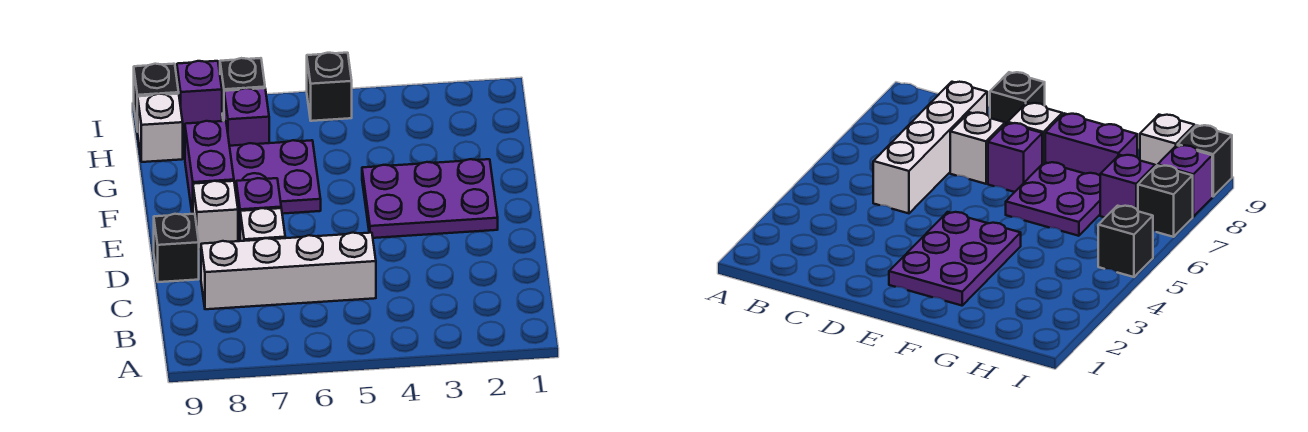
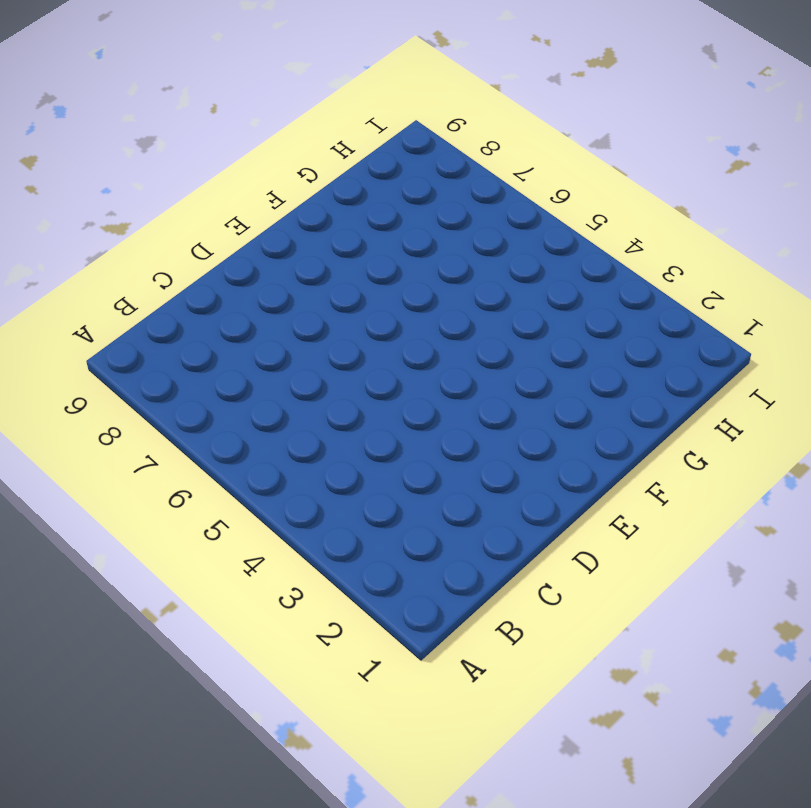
none -> white 1x4 brick [201,233,376,309]
none -> white 1x1 brick [240,208,285,241]
none -> black 1x1 brick [154,214,199,282]

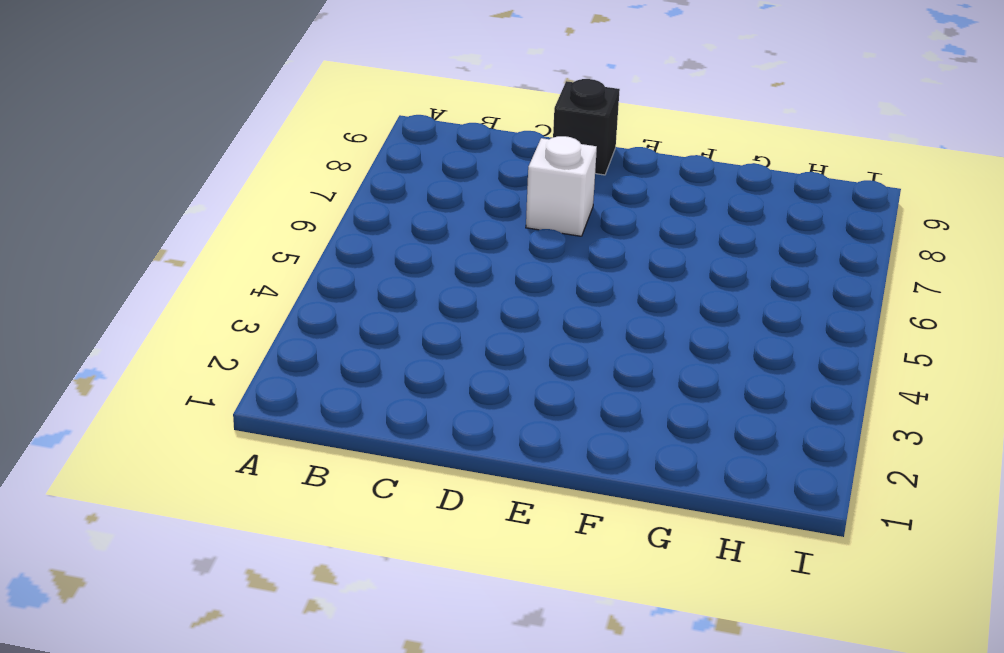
none -> white 1x4 brick [201,233,376,309]
none -> purple 2x3 plate [362,159,498,238]
none -> purple 1x1 brick [236,178,281,241]

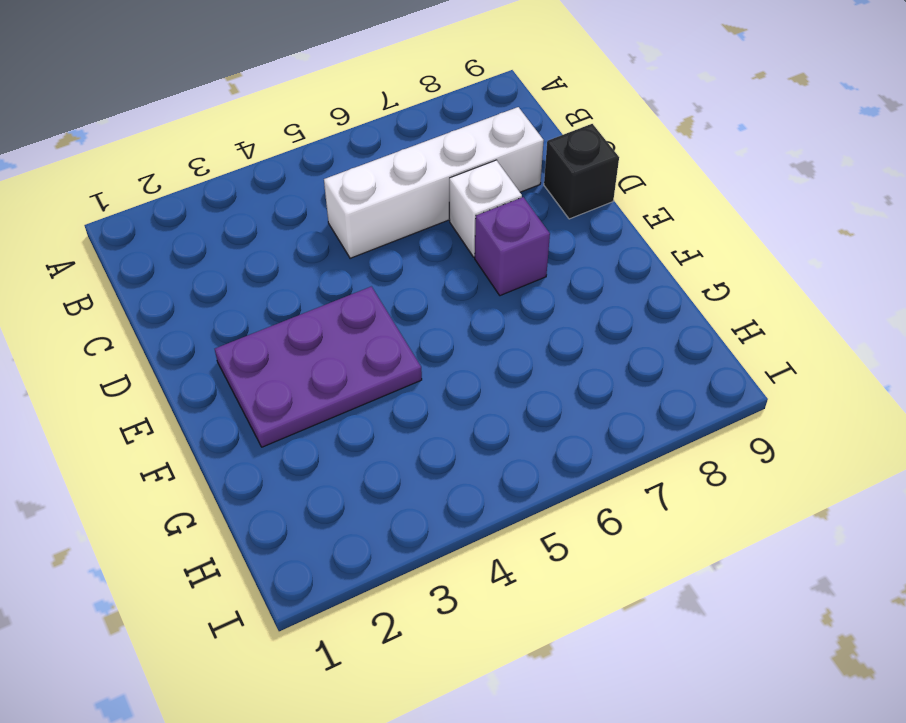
none -> white 1x1 brick [193,181,238,249]
none -> purple 2x2 plate [230,140,321,214]
none -> purple 1x2 brick [185,121,234,214]

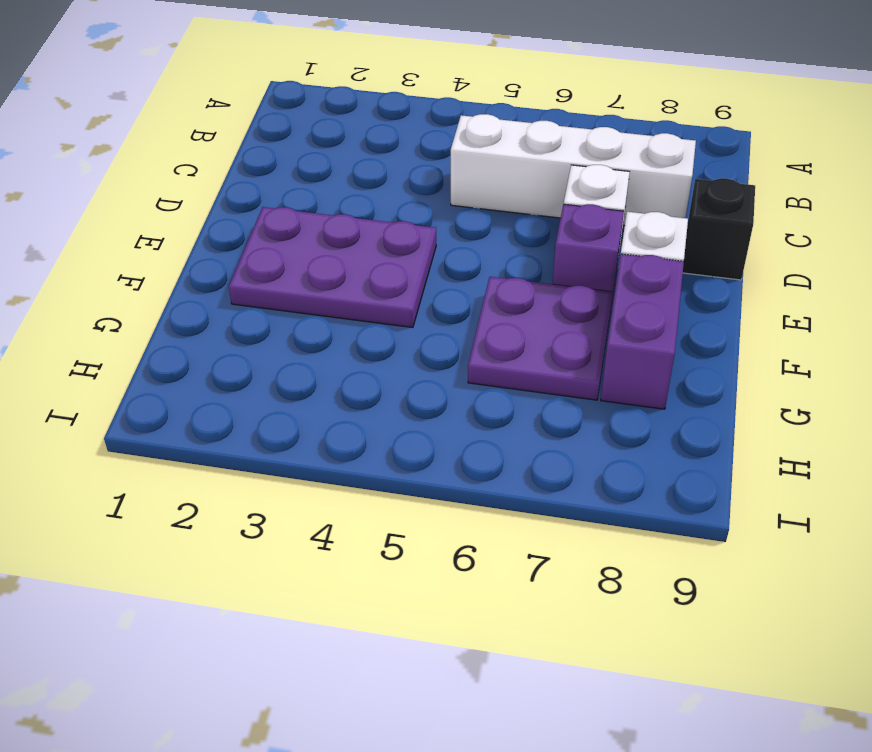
none -> purple 1x1 brick [224,88,269,146]
none -> white 1x1 brick [138,94,183,162]
none -> black 1x1 brick [307,53,352,121]

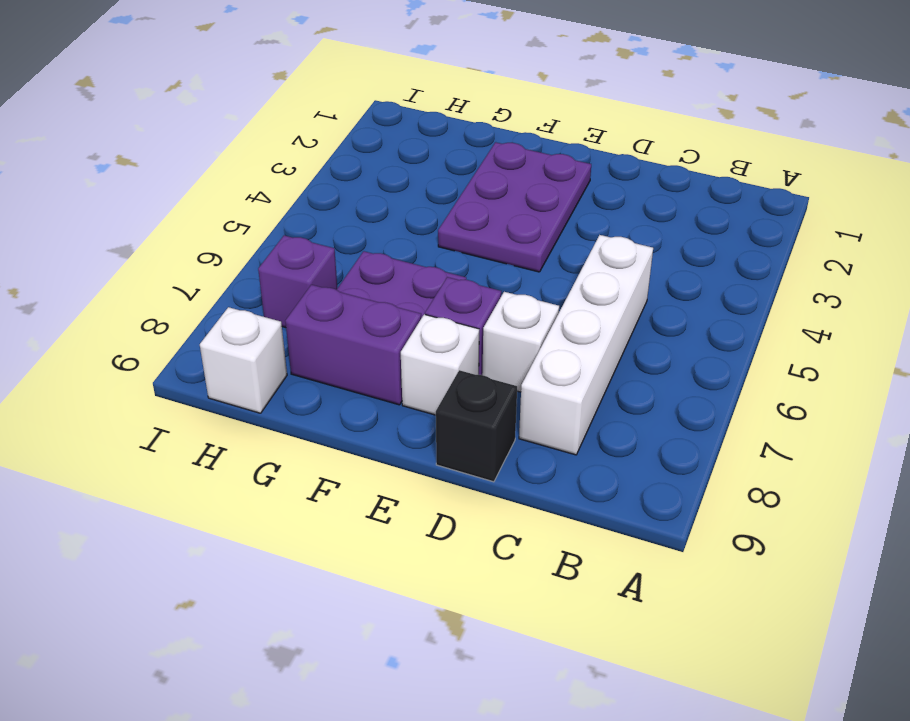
none -> black 1x1 brick [307,53,352,121]
none -> black 1x1 brick [220,58,265,121]
none -> purple 1x1 brick [177,61,222,129]

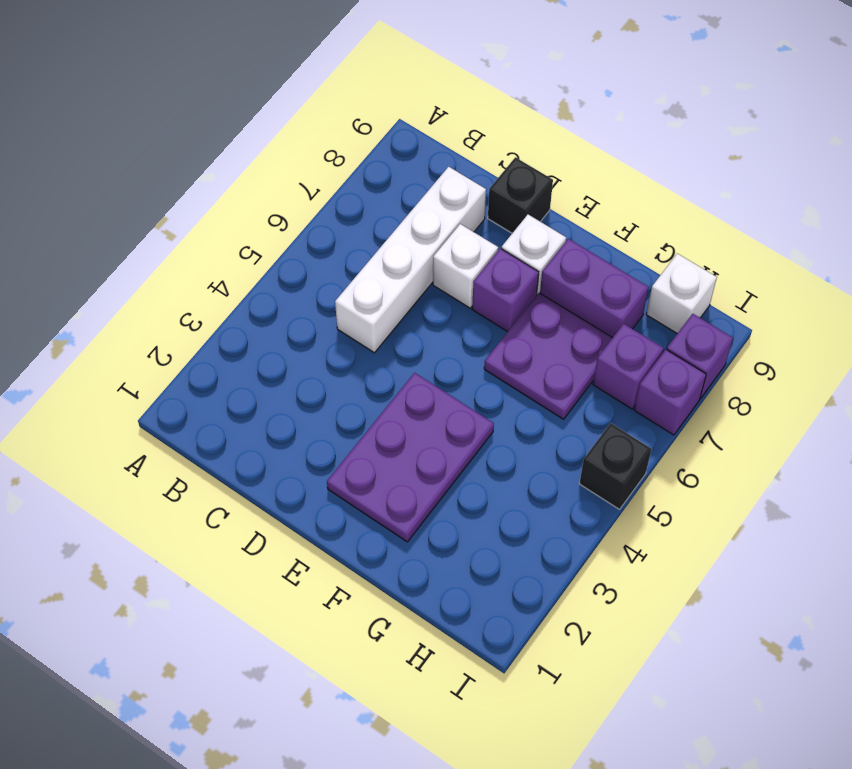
purple 1x1 brick [634,350,706,435] -> black 1x1 brick [220,58,265,121]
none -> black 1x1 brick [134,64,179,132]

